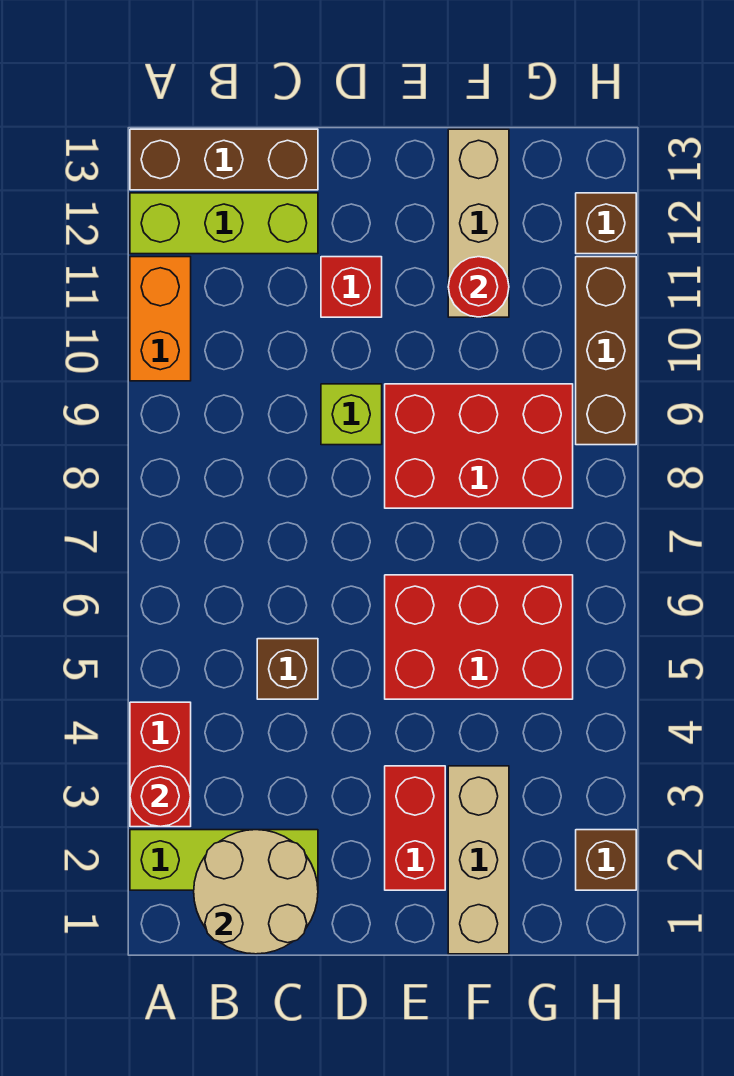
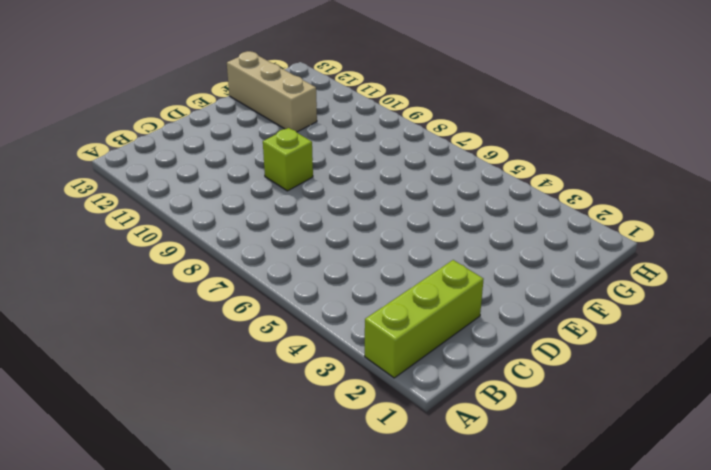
none -> red 1x2 brick [130,702,191,827]
none -> orange 1x2 brick [130,257,191,381]
none -> lime 1x3 brick [130,193,318,254]

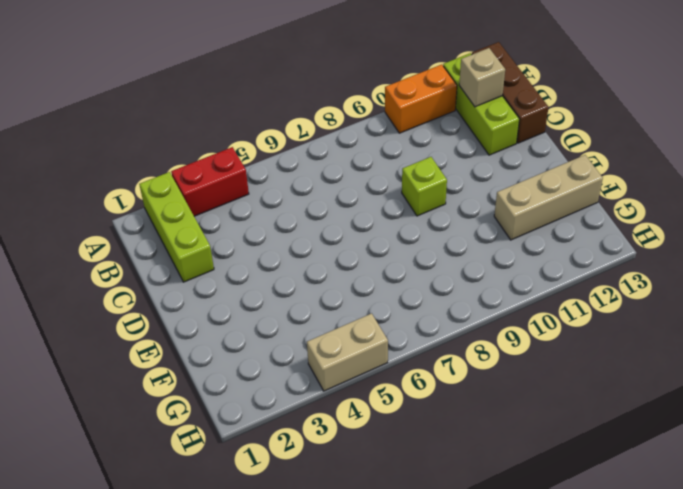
tan 1x1 brick [459,48,505,107] -> none
tan 1x2 brick [307,313,388,391] -> none
none -> brown 1x1 brick [257,639,318,699]
none -> red 1x1 brick [321,257,382,317]
none -> red 1x2 brick [385,766,445,890]

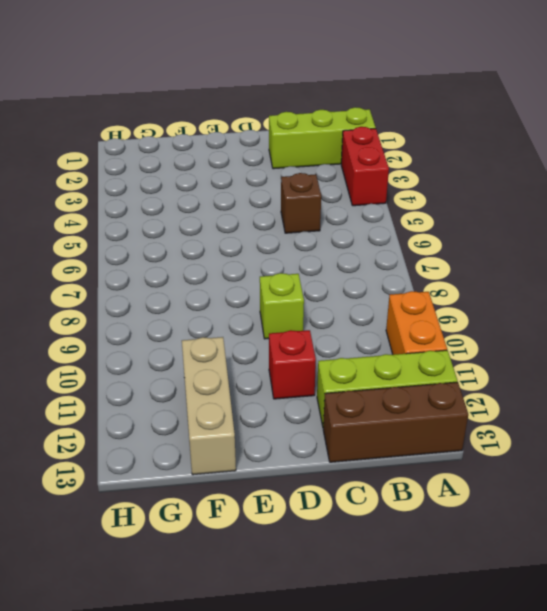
none -> red 1x2 brick [385,766,445,890]
none -> red 2x3 brick [385,575,573,699]
none -> red 2x3 brick [385,384,573,508]

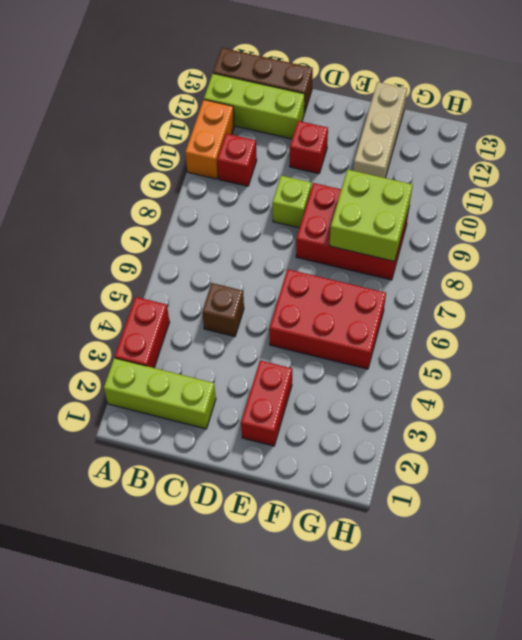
red 1x1 brick [217,134,257,186] -> none
lime 2x2 brick [330,169,413,261] -> none
none -> tan 1x3 brick [448,766,509,954]
none -> brown 1x1 brick [576,830,636,890]
none -> brown 1x3 brick [576,257,636,445]

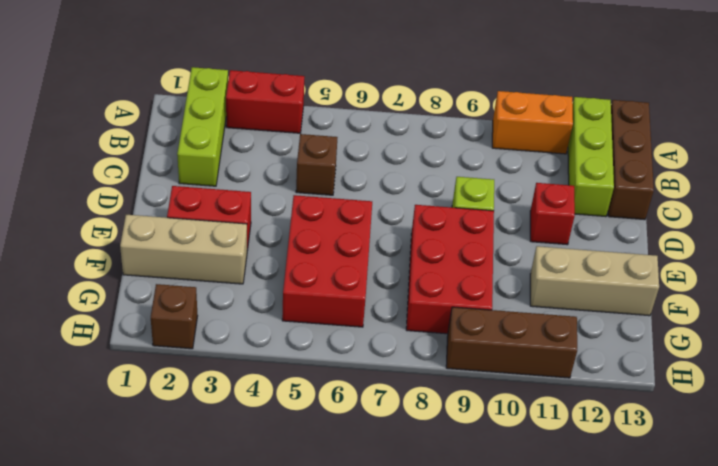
none -> brown 1x1 brick [576,193,636,254]
none -> red 1x1 round brick [130,766,191,827]
none -> tan 2x2 round brick [194,830,318,954]

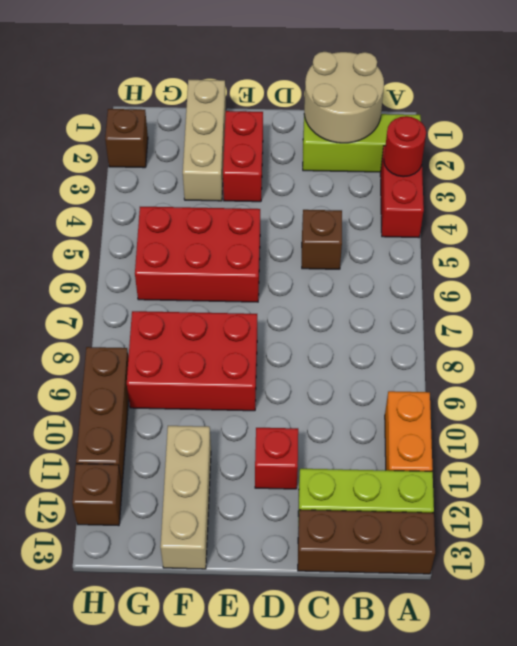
none -> lime 1x1 brick [321,384,382,445]
none -> red 1x1 round brick [448,257,509,317]

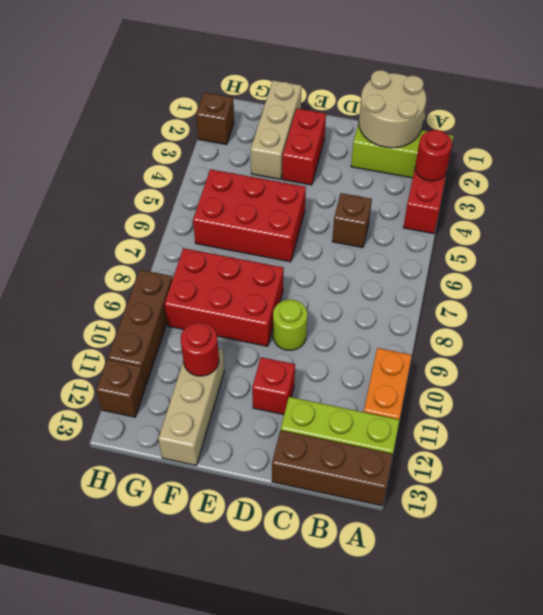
lime 1x1 round brick [273,299,307,350] -> lime 1x1 brick [321,384,382,445]

